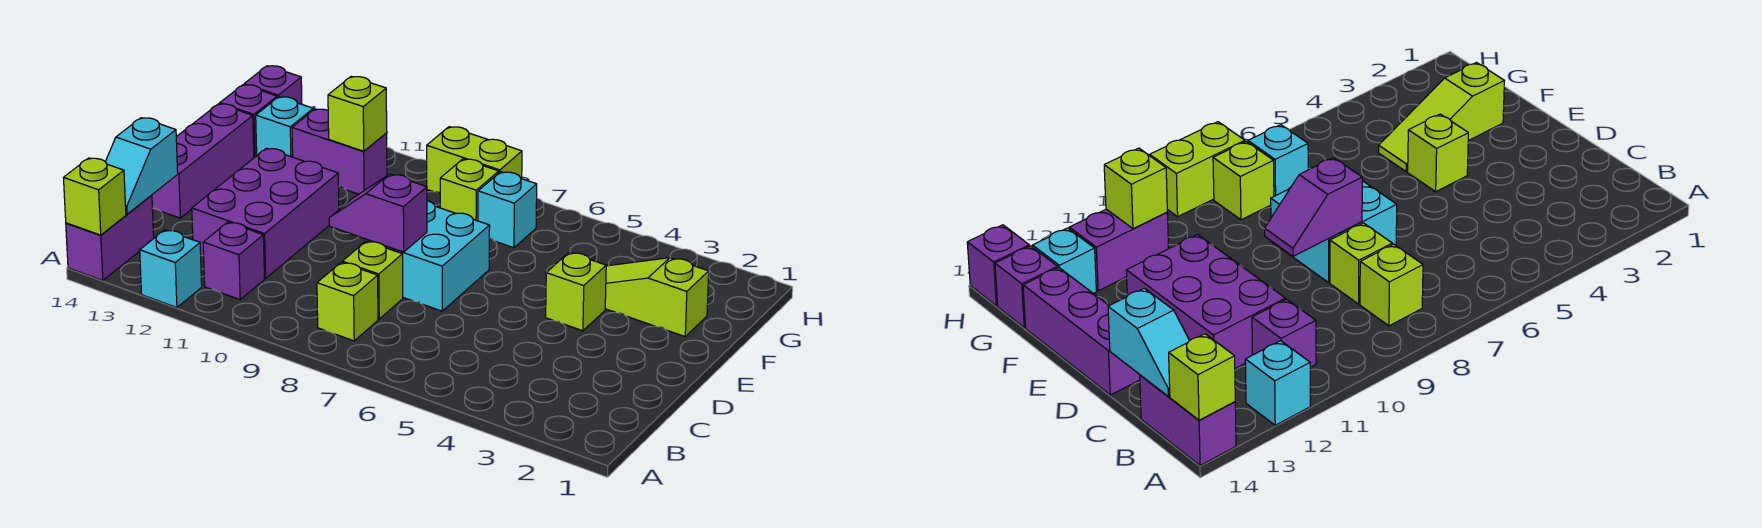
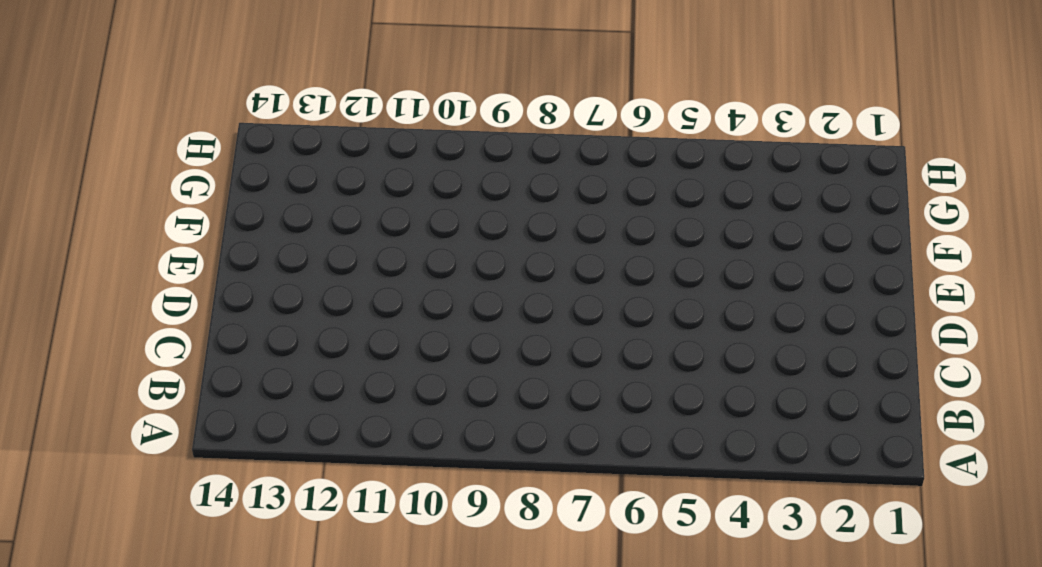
none -> cyan 1x1 brick [140,230,202,308]
none -> purple 1x2 brick [66,195,154,281]
none -> lime 1x1 brick [317,262,378,341]

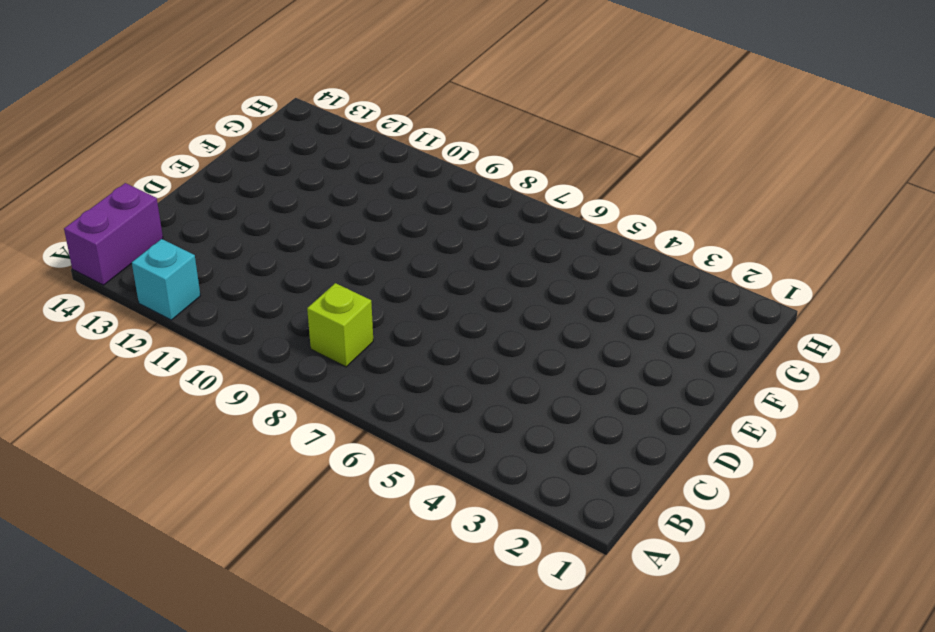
none -> purple 1x1 brick [203,222,264,300]
none -> lime 1x1 brick [342,241,403,319]
none -> purple 2x3 brick [192,148,339,278]

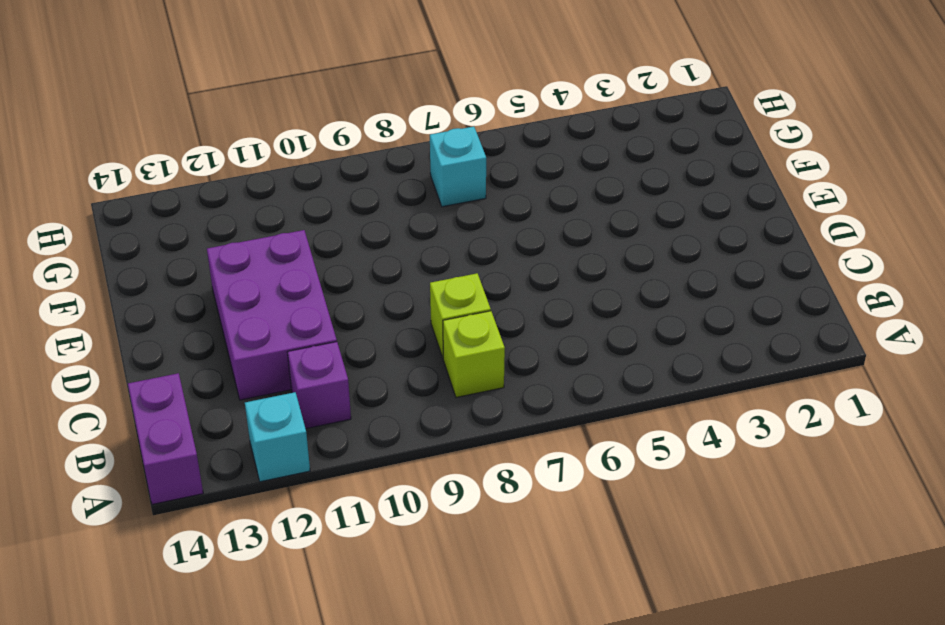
none -> cyan 2x2 brick [367,201,490,311]
none -> purple 1x3 brick [152,104,254,218]
none -> lime 1x1 brick [546,253,606,331]

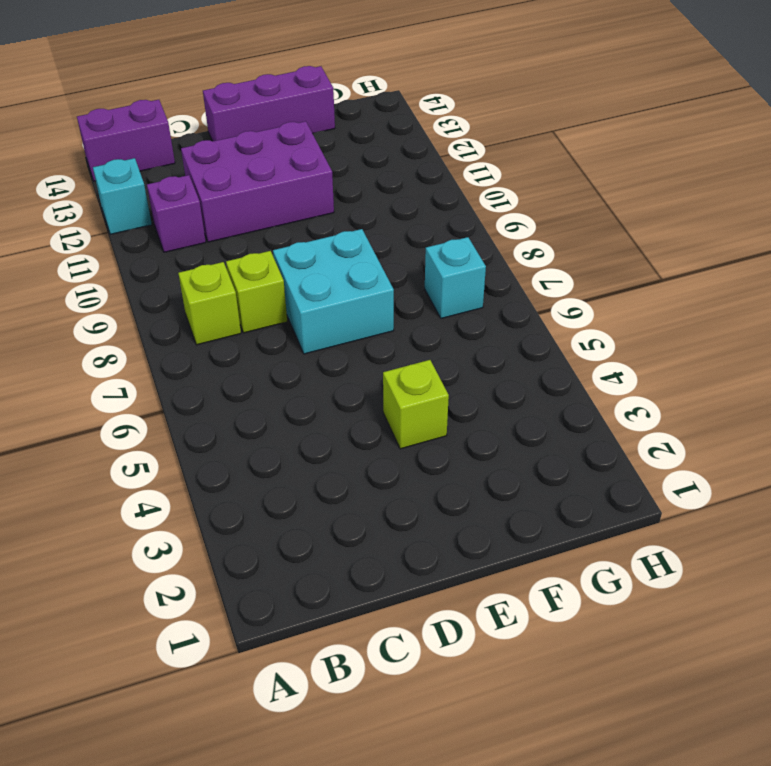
none -> lime 1x3 slope [605,258,709,336]
none -> lime 1x1 brick [440,159,499,221]
none -> purple 1x2 brick [292,109,387,194]

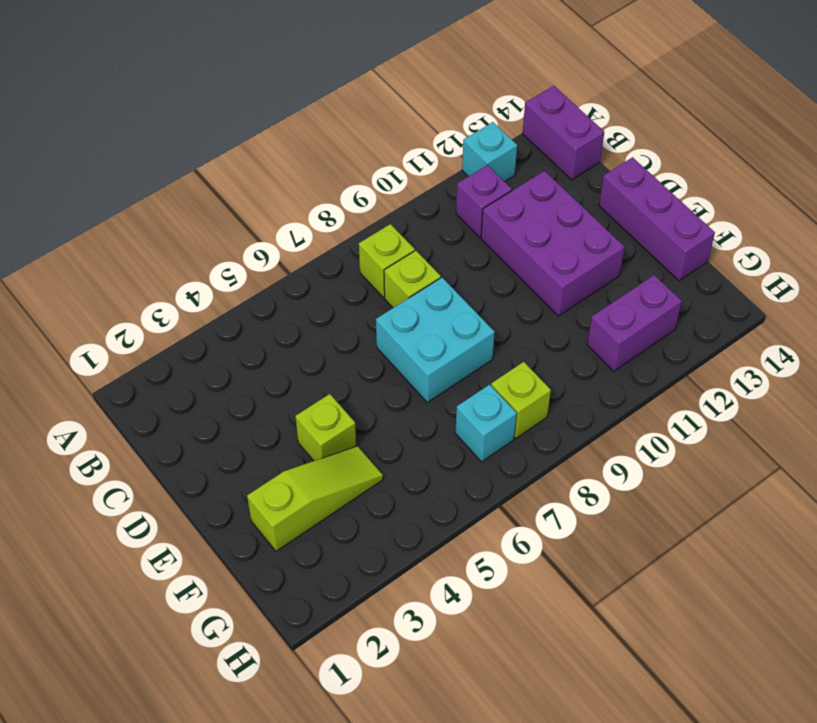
none -> cyan 1x1 brick [256,97,313,157]
none -> purple 1x1 brick [220,85,277,158]
none -> lime 1x2 brick [427,127,522,193]

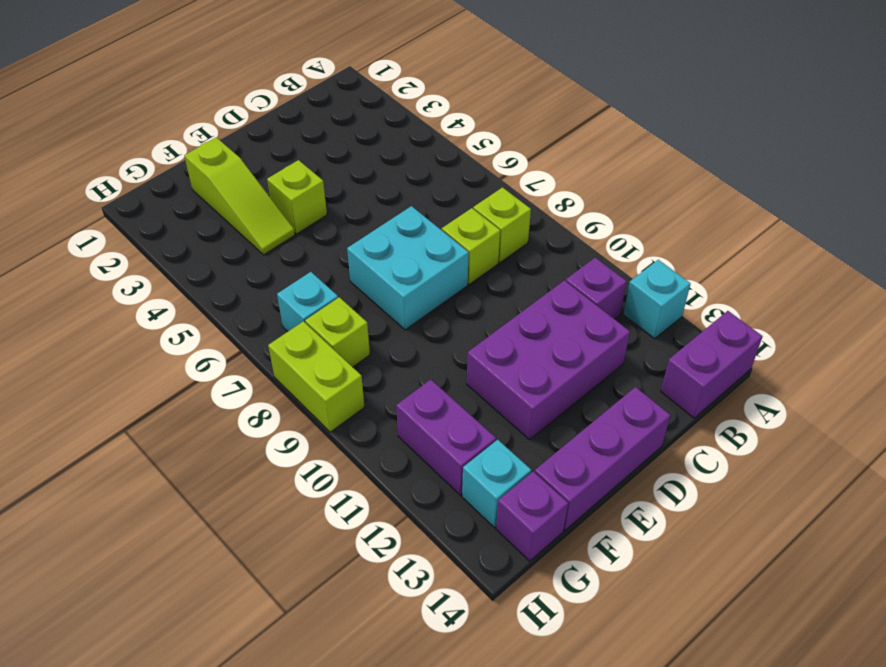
none -> purple 1x1 brick [244,66,302,104]
none -> lime 1x1 brick [64,158,126,235]
none -> cyan 1x2 slope [105,118,178,214]

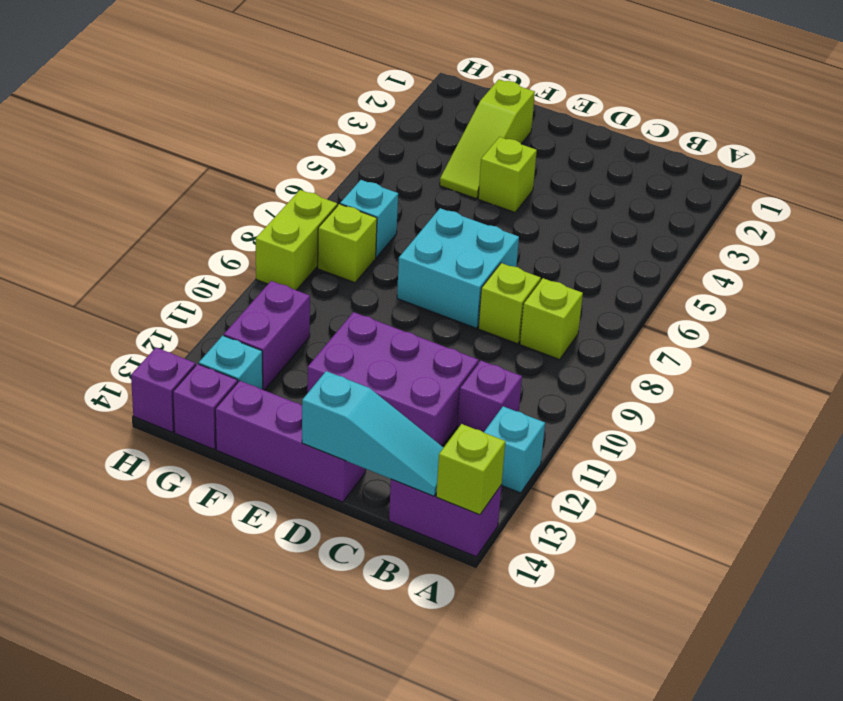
cyan 1x3 slope [302,371,443,496] -> cyan 1x2 slope [105,118,178,214]
none -> purple 1x2 slope [329,174,427,252]
none -> lime 1x1 brick [328,76,387,151]

